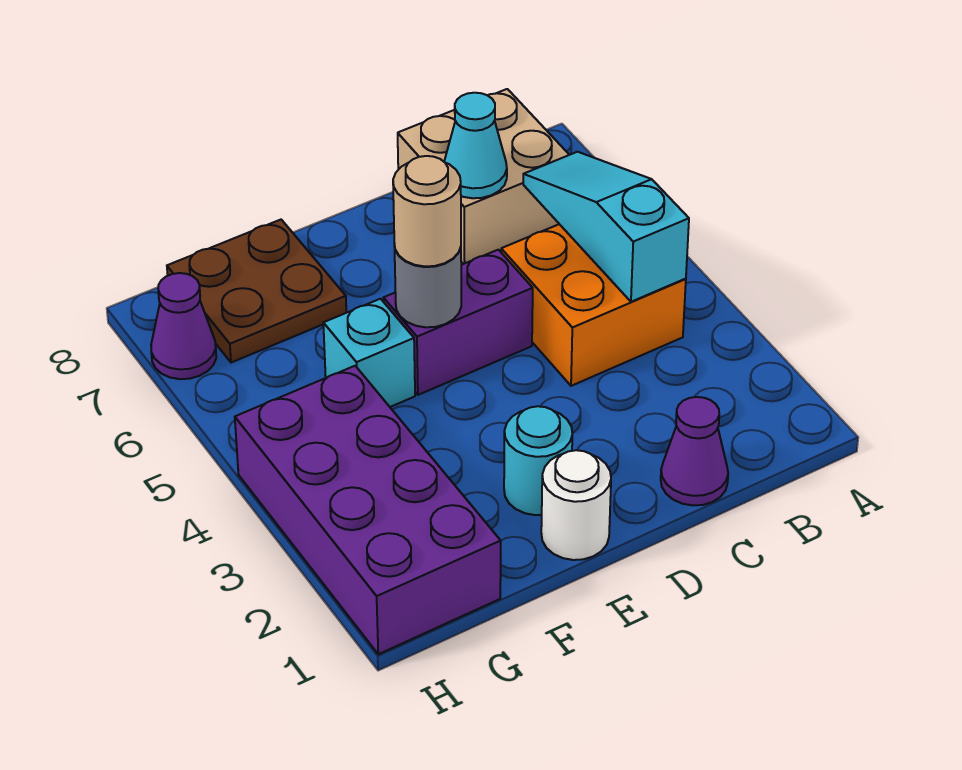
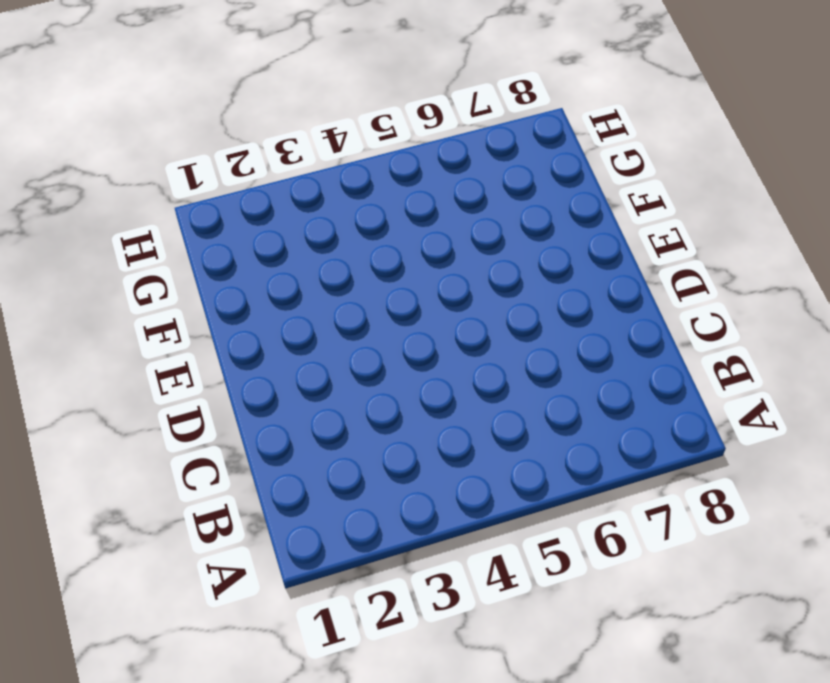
none -> orange 2x2 brick [501,224,686,386]
none -> tan 2x2 brick [398,89,569,264]
none -> purple 1x1 cone [661,397,728,505]

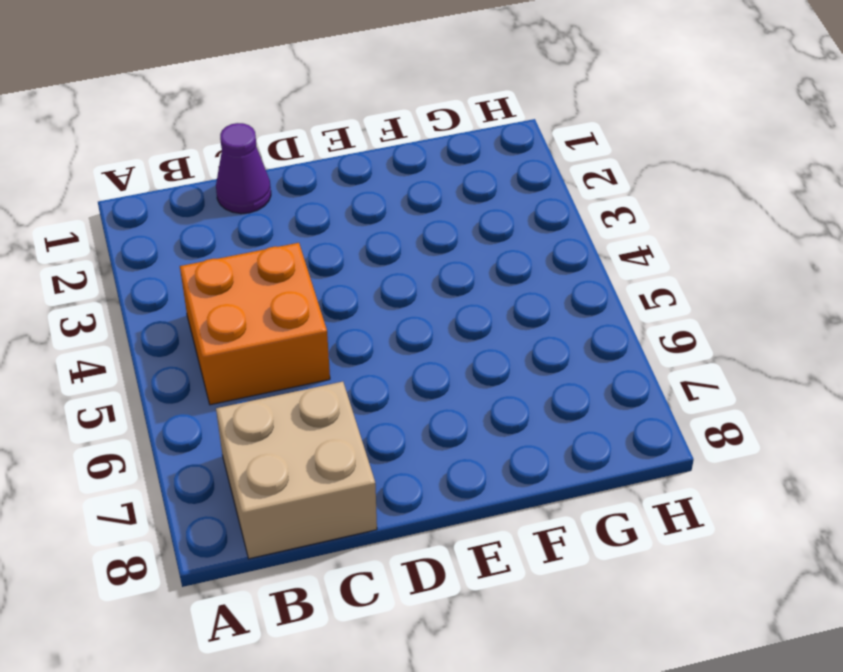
none -> purple 1x2 brick [383,250,533,395]
none -> white 1x1 round brick [541,450,611,560]
none -> cyan 1x1 round brick [504,406,572,515]

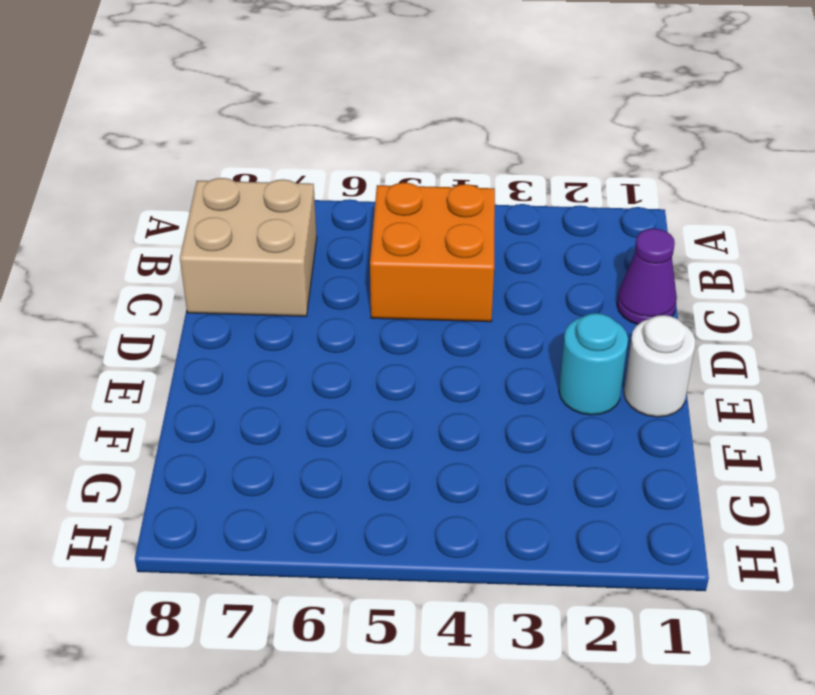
none -> purple 1x2 brick [383,250,533,395]
none -> cyan 1x1 brick [323,299,415,407]
none -> brown 2x2 plate [167,220,346,363]

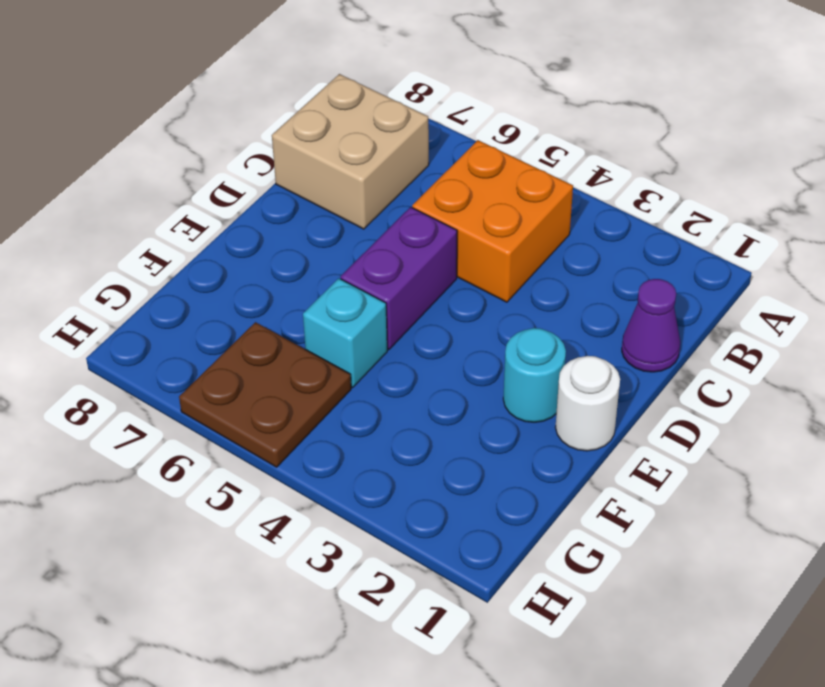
brown 2x2 plate [179,322,351,467] -> brown 2x2 plate moved to [167,220,346,363]
none -> purple 2x4 brick [235,366,501,654]
none -> purple 1x1 cone [151,273,216,379]
none -> cyan 1x3 slope [523,152,689,302]

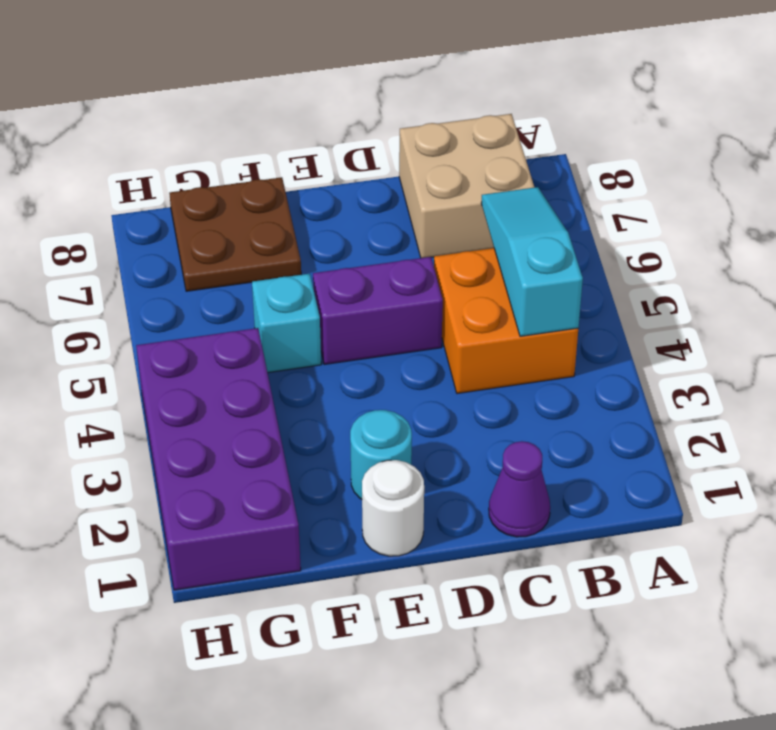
none -> purple 1x1 cone [151,273,216,379]
none -> cyan 1x1 cone [444,93,507,198]
none -> grey 1x1 round brick [394,244,461,327]

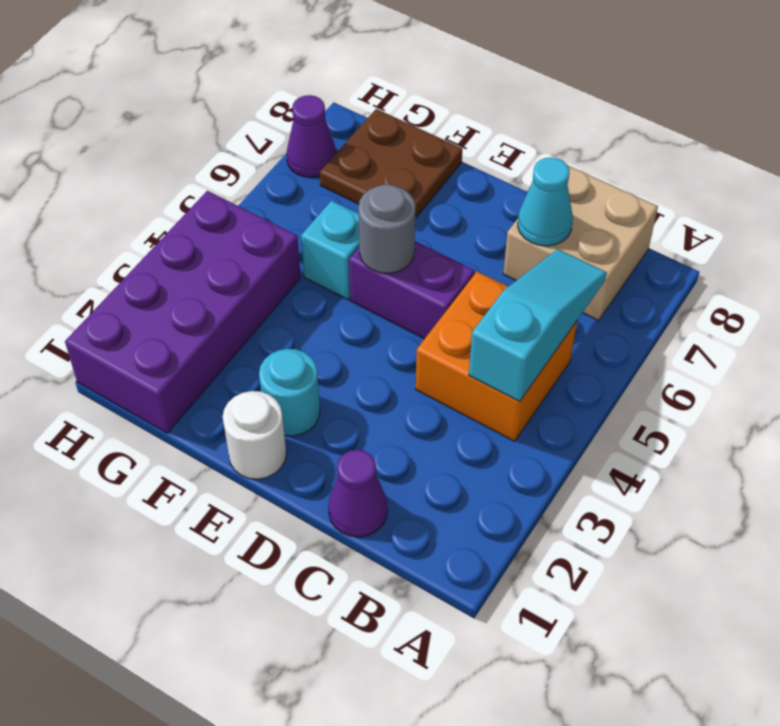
none -> tan 1x1 round brick [393,156,461,266]

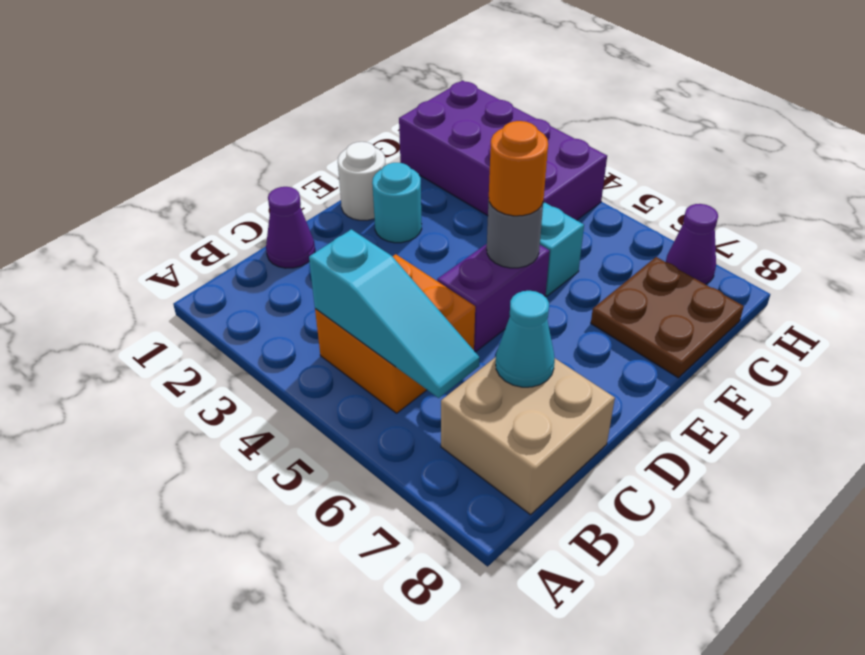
orange 1x1 round brick [489,121,548,216] -> tan 1x1 round brick [393,156,461,266]

